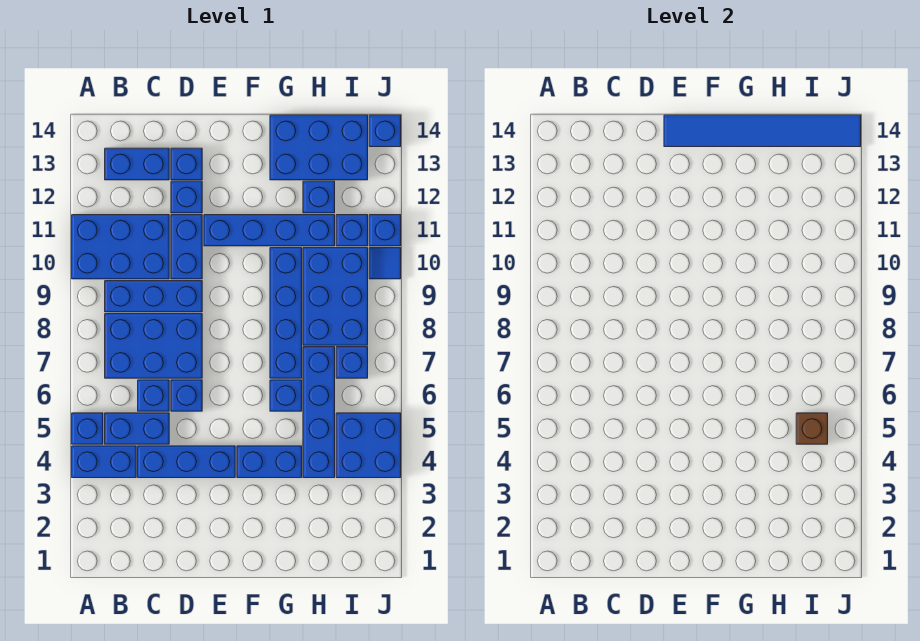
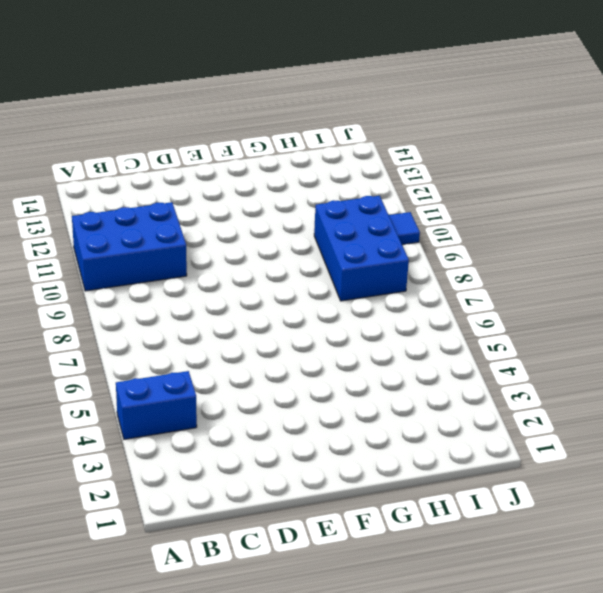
none -> blue 1x1 brick [72,413,103,444]
none -> blue 1x2 brick [105,413,169,444]
none -> blue 2x3 brick [105,314,202,378]

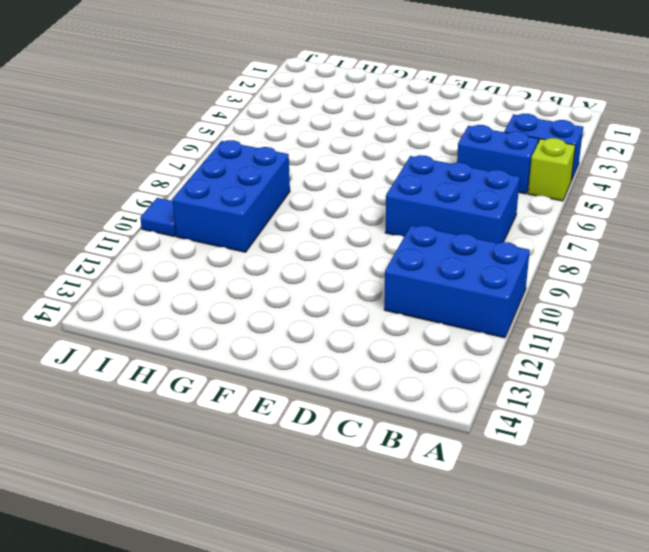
lime 1x1 brick [528,138,575,201] -> blue 1x1 brick [72,413,103,444]
none -> blue 1x3 brick [105,281,202,312]
none -> blue 1x2 brick [105,148,169,180]
none -> blue 1x3 brick [138,446,235,478]

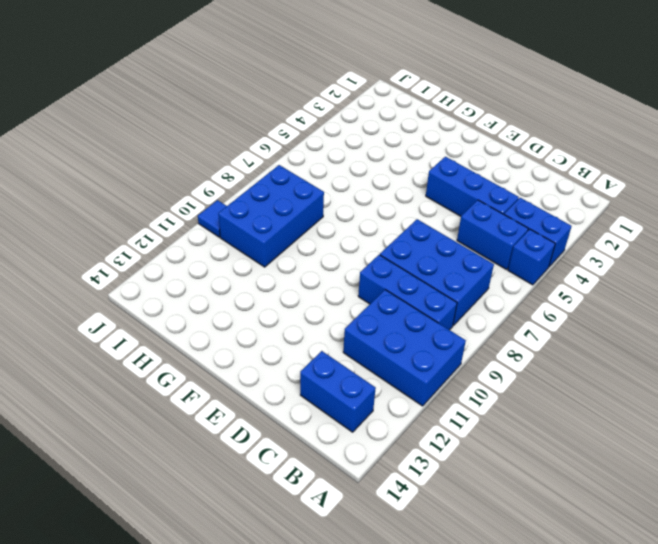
none -> blue 1x1 brick [138,380,169,411]
none -> blue 1x1 brick [171,380,202,411]
none -> blue 1x2 brick [171,215,202,279]

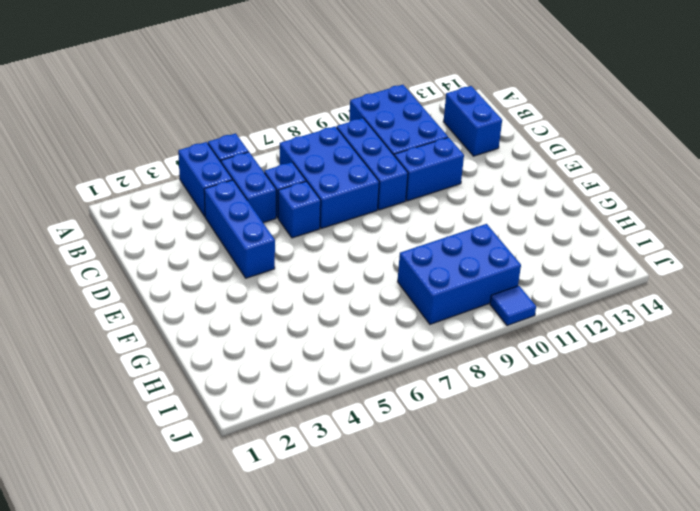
none -> blue 1x1 brick [171,181,202,213]
none -> blue 1x1 brick [171,148,202,180]
none -> blue 1x4 brick [204,215,335,246]

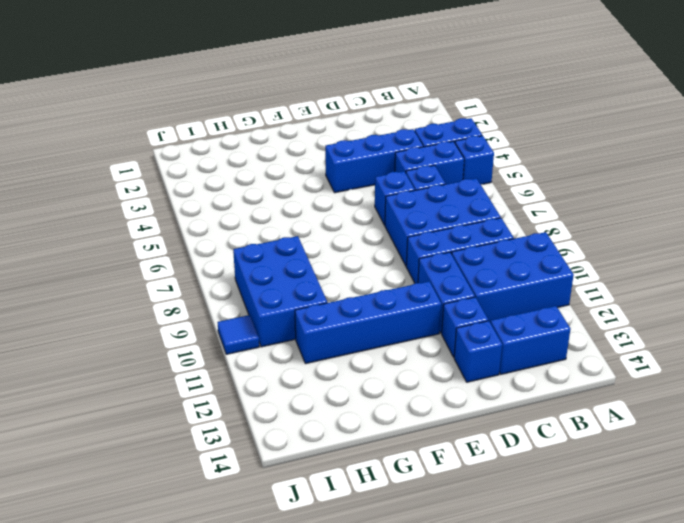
none -> blue 1x2 brick [237,446,302,478]
none -> blue 1x1 brick [270,380,302,411]
none -> blue 1x4 brick [270,248,302,378]

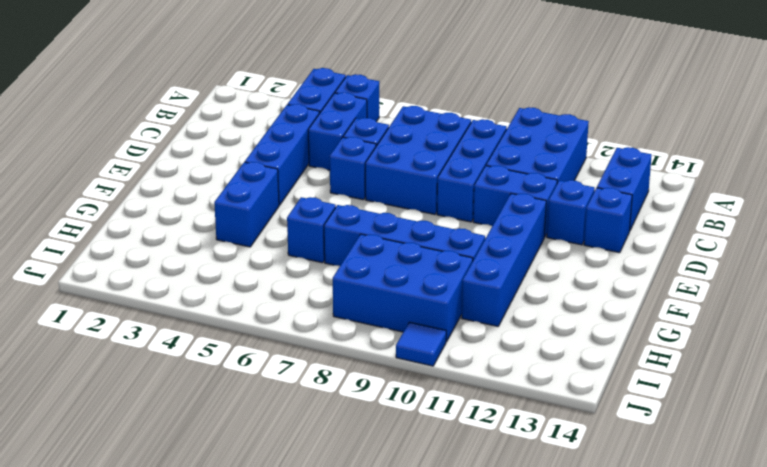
none -> blue 2x3 brick [270,115,368,180]
none -> blue 1x4 brick [303,347,335,478]
none -> blue 1x1 brick [303,181,335,213]

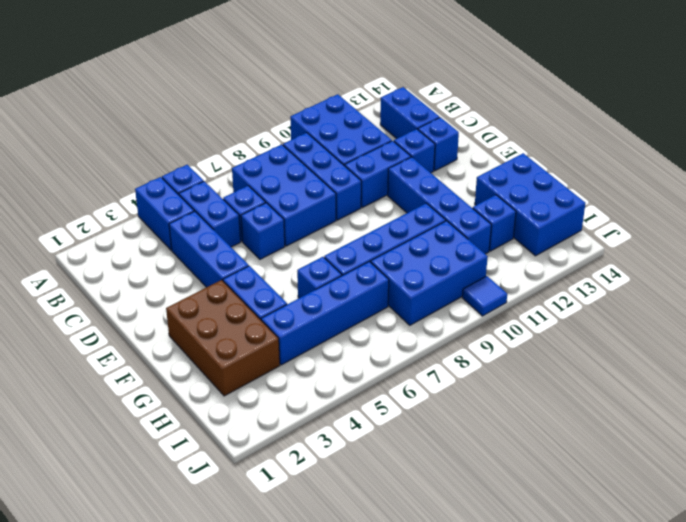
brown 2x3 brick [166,280,280,396] -> none
none -> blue 2x2 brick [336,413,401,478]
none -> blue 1x1 brick [336,347,368,378]
none -> blue 1x1 brick [336,215,368,246]

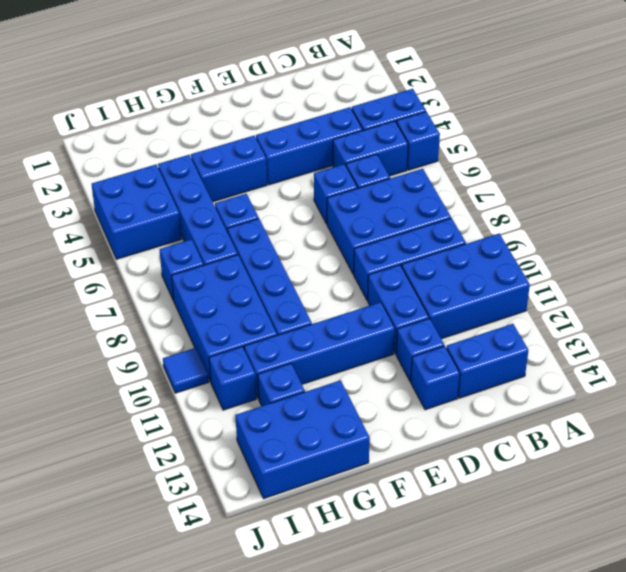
none -> blue 1x1 brick [369,215,401,246]
none -> blue 1x1 brick [369,115,401,147]
none -> blue 1x6 tile [664,115,861,147]

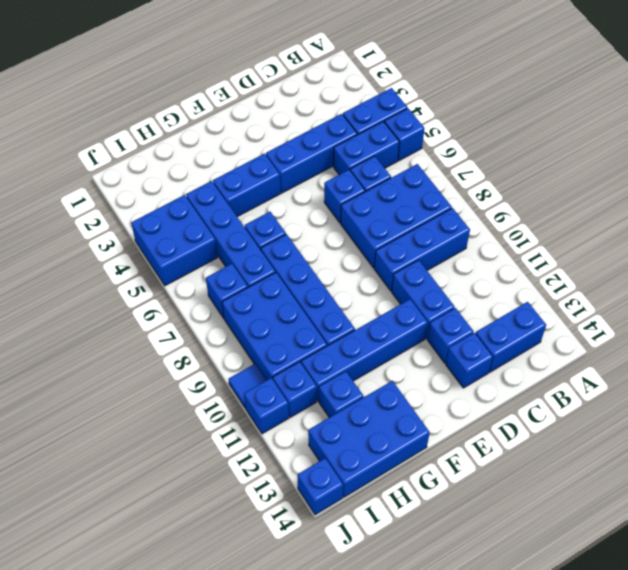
none -> blue 2x3 brick [72,215,169,279]
none -> blue 1x6 tile [664,115,861,147]
none -> brown 1x1 brick [796,413,828,444]

